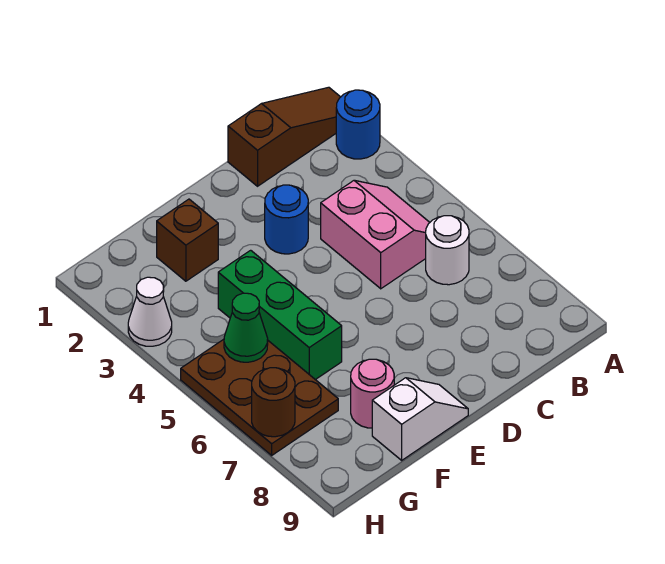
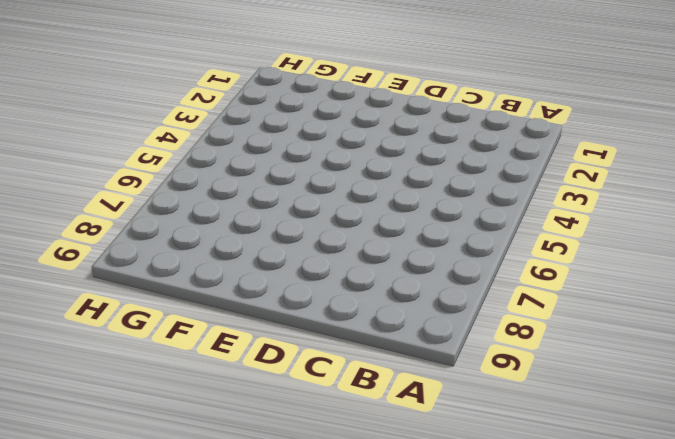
none -> brown 1x3 slope [228,87,340,186]
none -> blue 1x1 round brick [336,90,380,159]
none -> pink 2x2 slope [321,180,430,289]

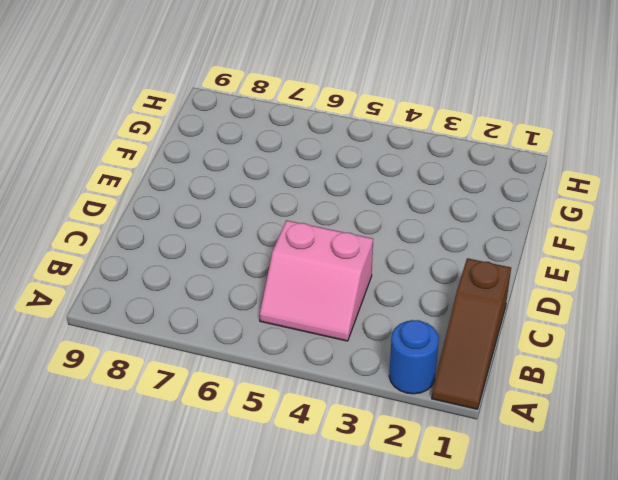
none -> white 1x1 round brick [426,216,469,285]
none -> blue 1x1 round brick [265,185,308,254]
none -> white 1x2 slope [372,378,468,460]

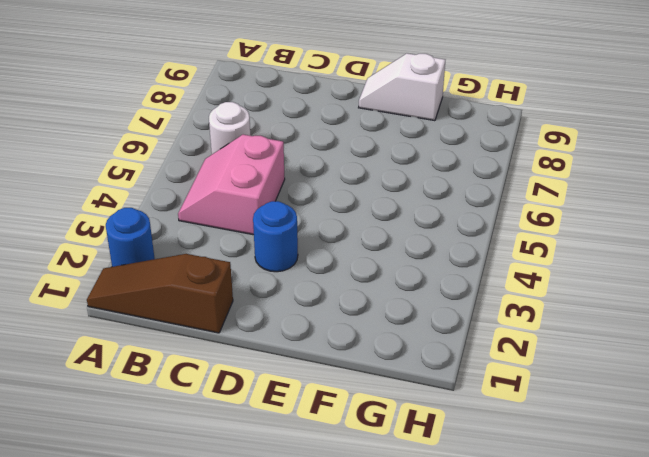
none -> brown 1x1 brick [157,199,218,281]
none -> green 1x3 brick [218,250,342,380]
none -> pink 1x1 round brick [351,359,394,428]

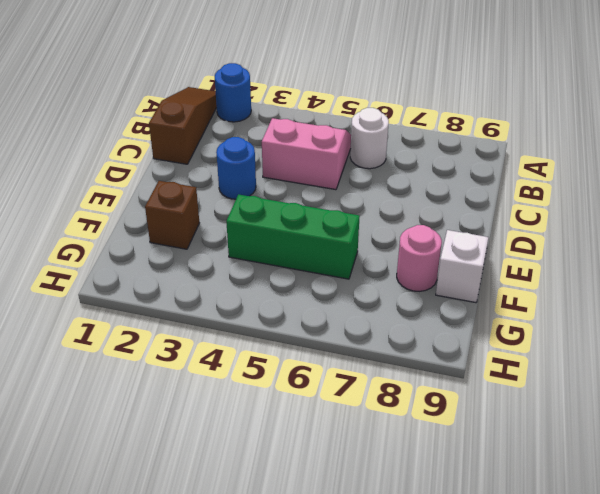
none -> brown 2x3 plate [181,339,338,455]
none -> white 1x1 cone [128,277,172,346]
none -> green 1x1 cone [224,293,268,362]

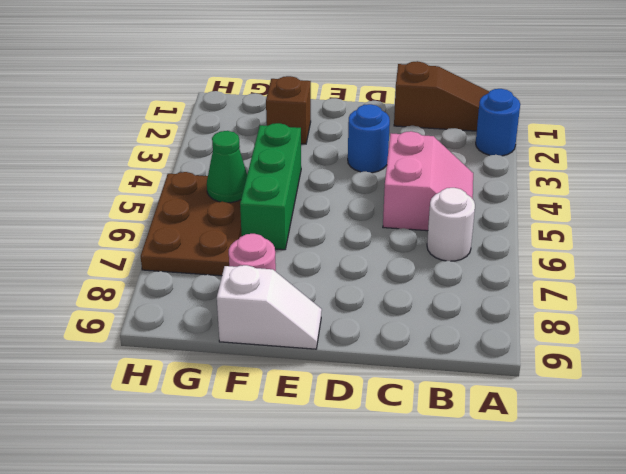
none -> white 1x1 cone [128,277,172,346]
none -> brown 1x1 round brick [252,368,295,437]

